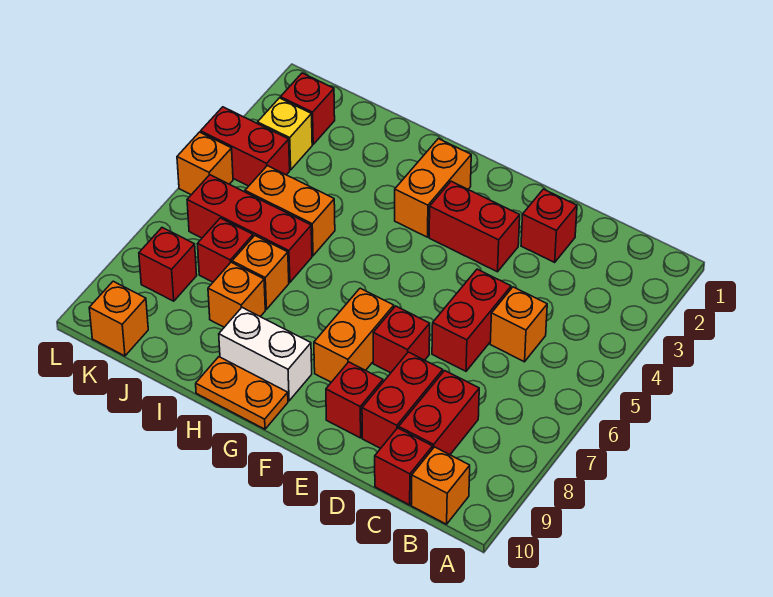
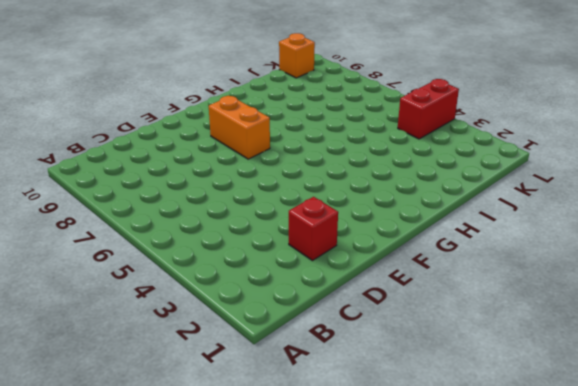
none -> orange 1x1 brick [411,447,470,524]
none -> orange 1x1 brick [490,287,547,362]
none -> red 1x2 brick [399,371,479,455]

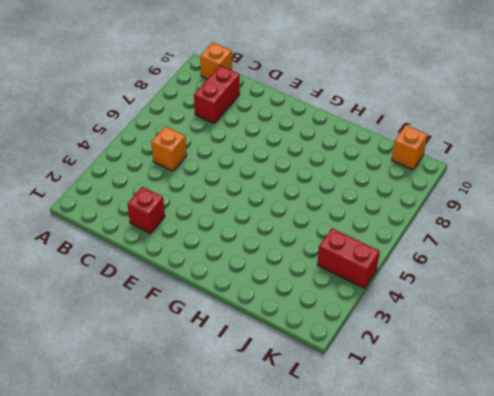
none -> red 1x1 brick [375,428,433,505]
none -> red 1x2 brick [432,269,511,371]
none -> red 1x2 brick [362,352,443,448]

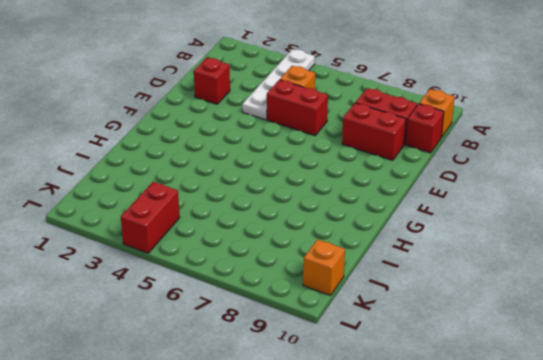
white 1x4 plate [242,49,315,120] -> none
none -> red 1x2 brick [429,181,520,272]
none -> red 1x1 brick [373,306,430,373]
none -> red 1x1 brick [326,362,383,438]

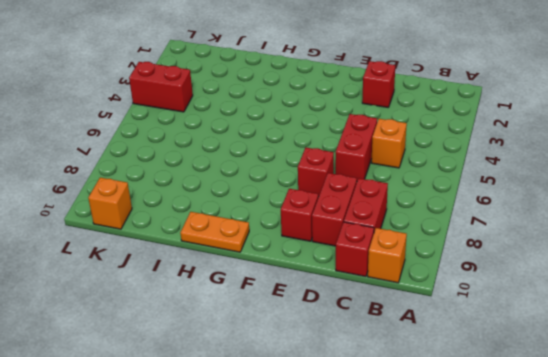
none -> red 1x2 brick [429,181,520,272]
none -> orange 1x2 brick [314,288,394,382]
none -> orange 1x2 brick [395,139,471,237]

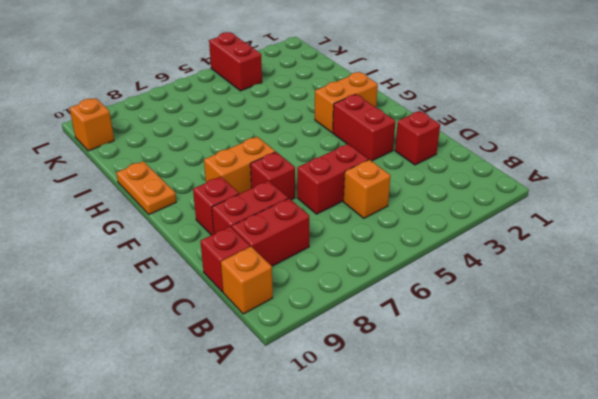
none -> white 1x2 brick [219,308,312,401]
none -> orange 1x2 brick [245,166,335,256]
none -> red 1x3 brick [187,175,312,282]

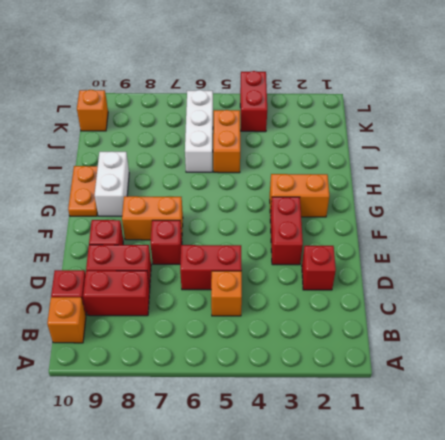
white 1x3 brick [185,90,213,172] -> red 1x3 brick [187,175,312,282]
none -> orange 1x1 brick [232,236,289,309]
none -> orange 1x1 brick [208,262,265,327]
none -> red 1x1 brick [198,218,253,282]

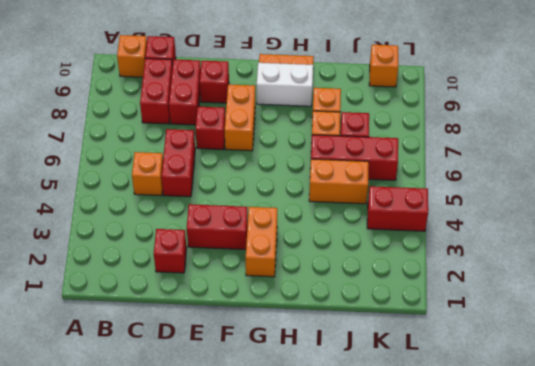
none -> red 1x1 brick [280,73,335,144]
none -> yellow 1x1 brick [258,98,312,170]
none -> red 1x1 brick [139,228,197,301]

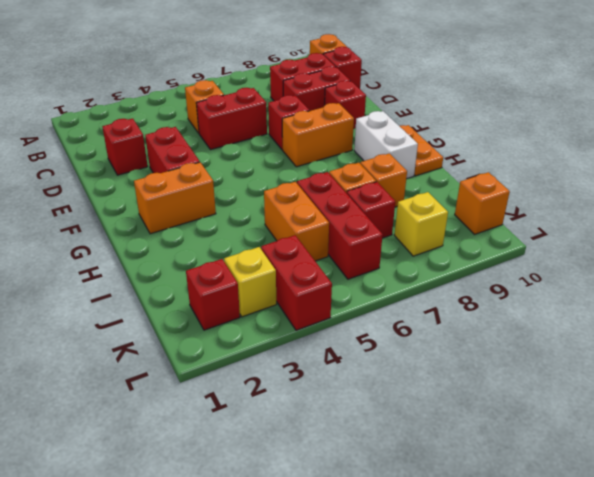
yellow 1x1 brick [394,192,448,256] -> red 1x1 brick [139,228,197,301]
none -> orange 1x1 brick [177,132,233,195]

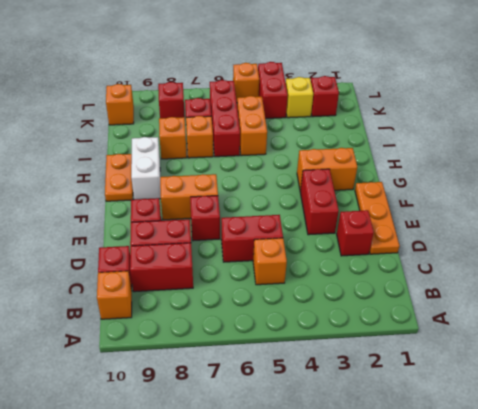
orange 1x3 plate [355,182,399,254] -> none

